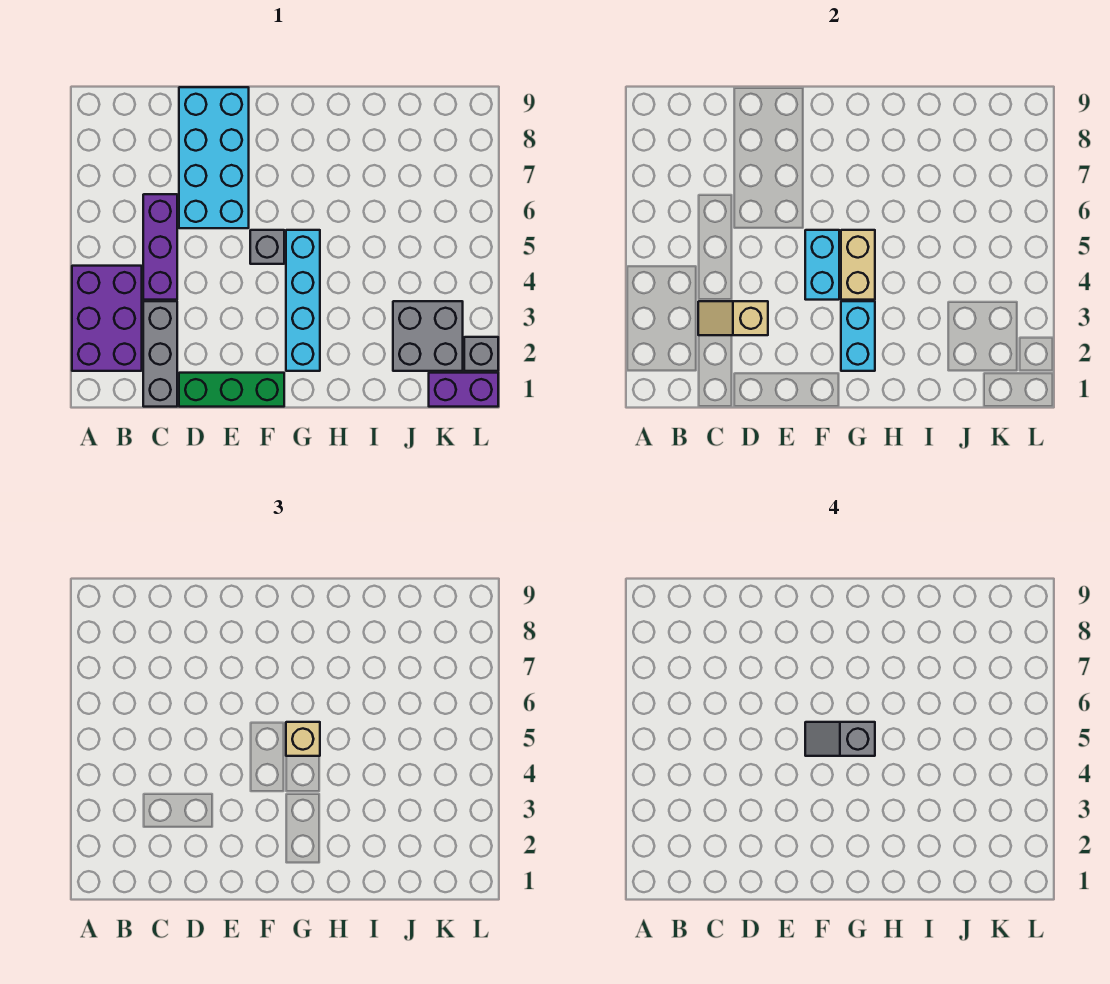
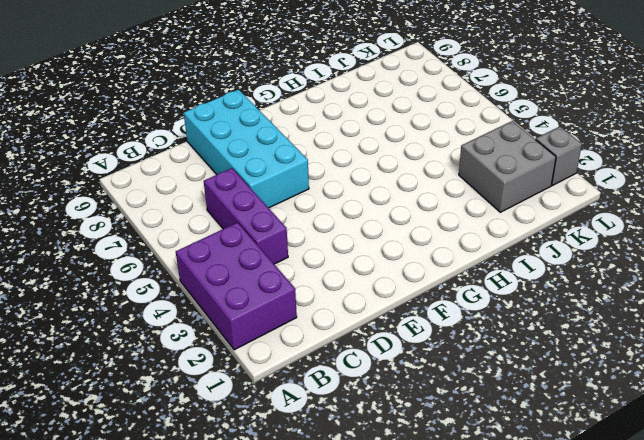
none -> grey 1x3 brick [143,301,177,407]
none -> green 1x3 brick [179,373,284,407]
none -> grey 1x1 brick [250,230,284,264]

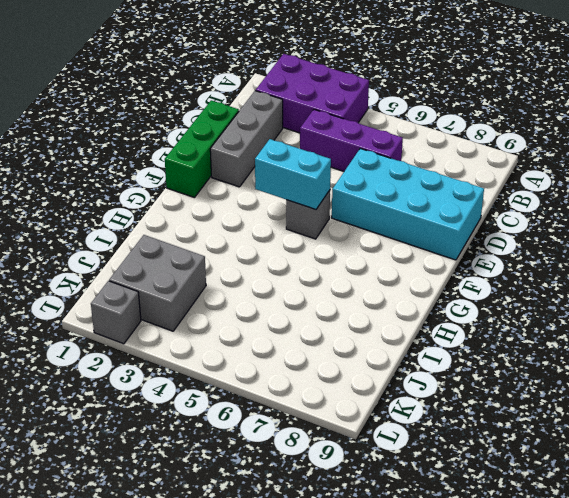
grey 1x3 brick [210,91,283,187] -> grey 1x3 brick turned to [143,301,177,407]
none -> cyan 1x4 brick [286,230,320,371]
none -> purple 1x2 brick [429,373,498,407]
none -> tan 1x2 slope [698,301,768,335]

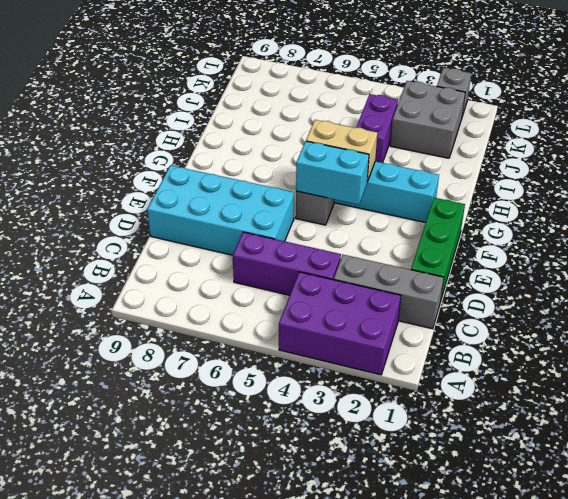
purple 1x2 brick [356,94,398,163] -> purple 1x2 brick moved to [429,373,498,407]
none -> tan 1x2 slope [698,301,768,335]
none -> cyan 1x2 brick [841,301,875,371]
none -> tan 1x1 brick [286,722,320,756]

